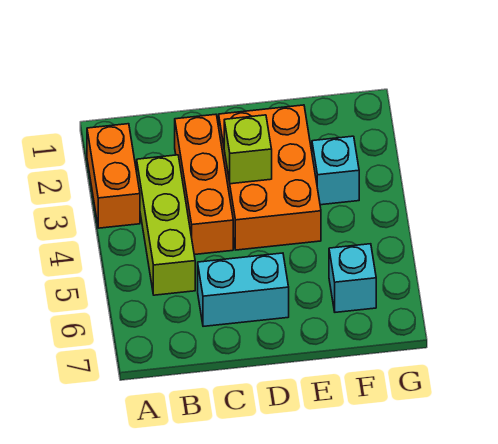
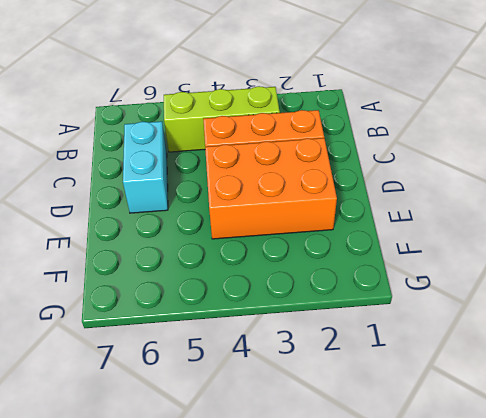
none -> orange 1x2 brick [87,124,140,228]
none -> cyan 1x1 brick [312,136,359,205]

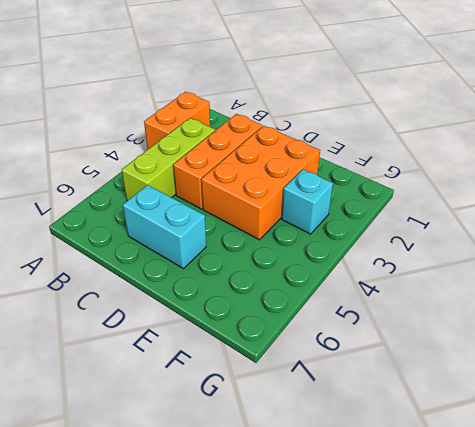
none -> cyan 1x1 brick [329,244,376,312]
none -> lime 1x1 brick [224,115,272,184]

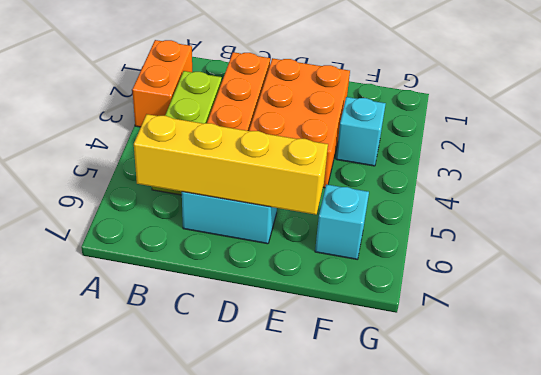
yellow 1x4 brick [134,114,328,215] -> none
none -> lime 1x1 brick [224,115,272,184]

